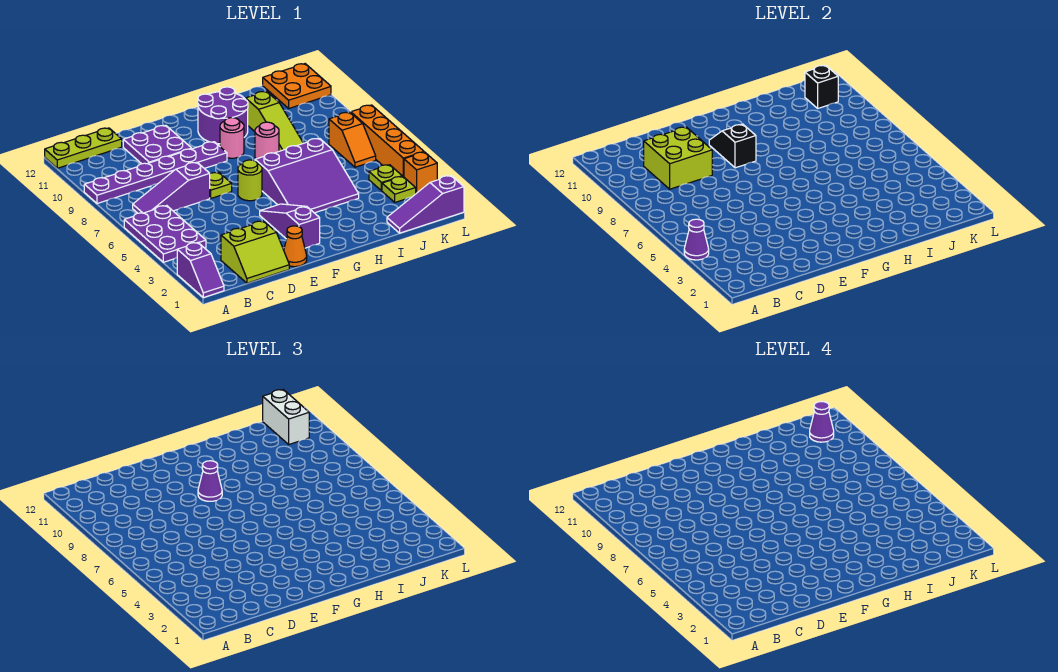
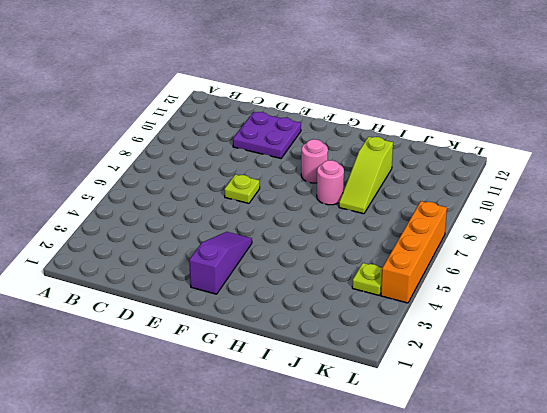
none -> purple 1x2 slope [177,243,224,298]
none -> purple 2x3 plate [124,206,206,262]
none -> purple 1x6 plate [84,142,227,204]
none -> lime 1x3 plate [45,128,122,168]

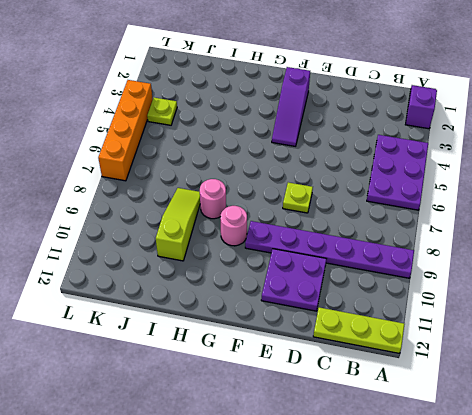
none -> purple 1x3 slope [133,162,210,213]
none -> lime 2x2 slope [221,221,289,283]
none -> orange 1x1 cone [284,226,307,267]
none -> lime 1x1 round brick [238,160,262,201]

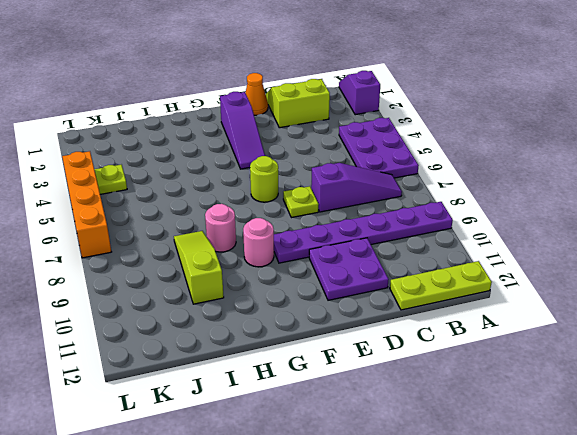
none -> purple 3x3 slope [255,138,359,213]
none -> purple 2x2 round brick [198,87,248,144]
none -> purple 1x3 slope [387,176,464,233]
none -> lime 1x1 plate [382,176,416,202]

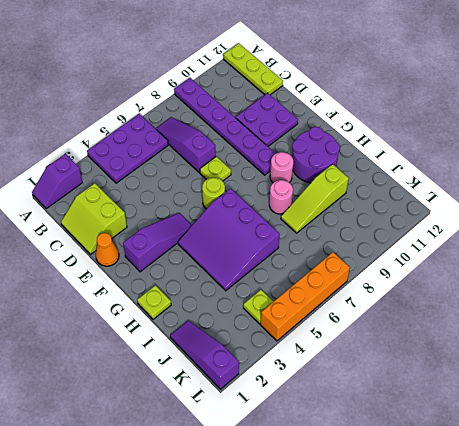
lime 1x1 plate [137,285,171,319] -> lime 1x1 plate moved to [382,176,416,202]
none -> orange 1x2 slope [329,112,376,167]
none -> orange 2x2 plate [263,64,331,108]
none -> orange 1x1 brick [404,152,437,193]
none -> purple 1x1 cone [684,219,709,260]

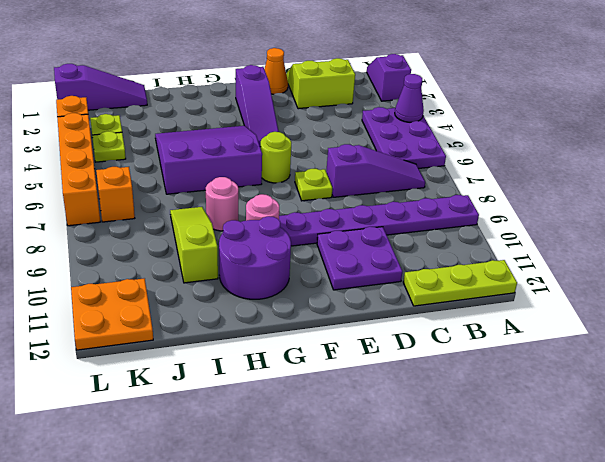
none -> lime 2x2 brick [644,127,712,189]
none -> black 1x2 slope [709,124,756,168]
none -> black 1x1 brick [805,65,838,108]
none -> purple 1x1 cone [198,461,222,501]

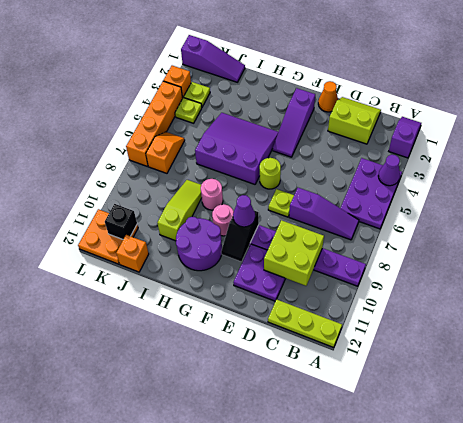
orange 1x1 brick [116,235,149,272] -> none
none -> white 1x2 brick [263,389,309,444]
none -> purple 1x1 cone [810,402,834,442]

